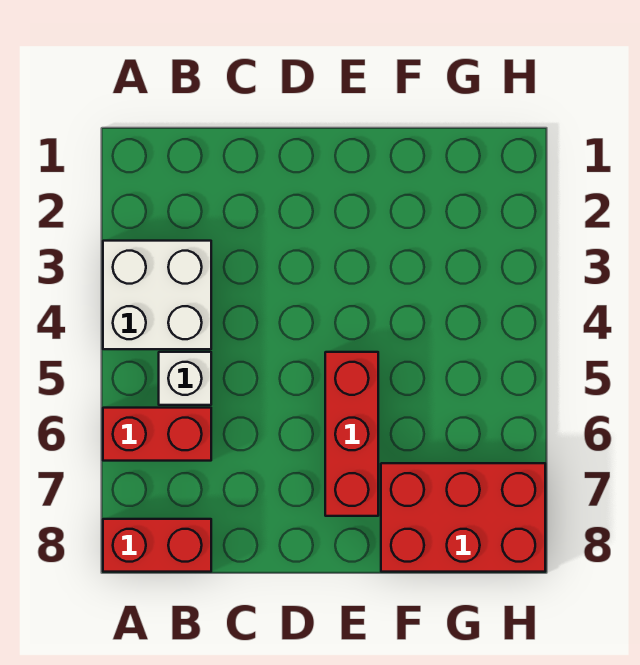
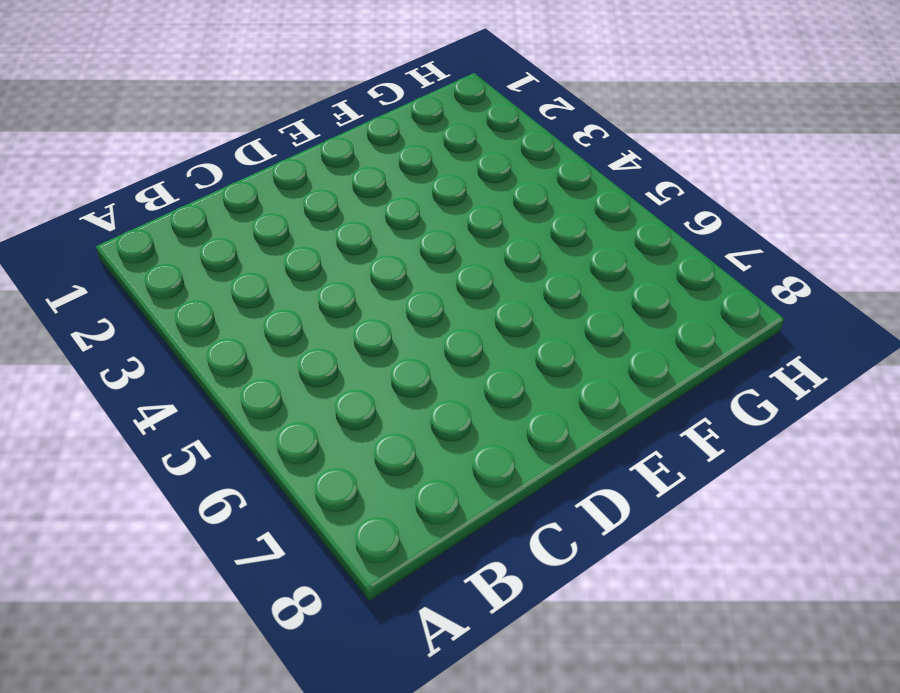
none -> white 2x2 brick [103,241,211,349]
none -> red 1x2 brick [103,408,211,461]

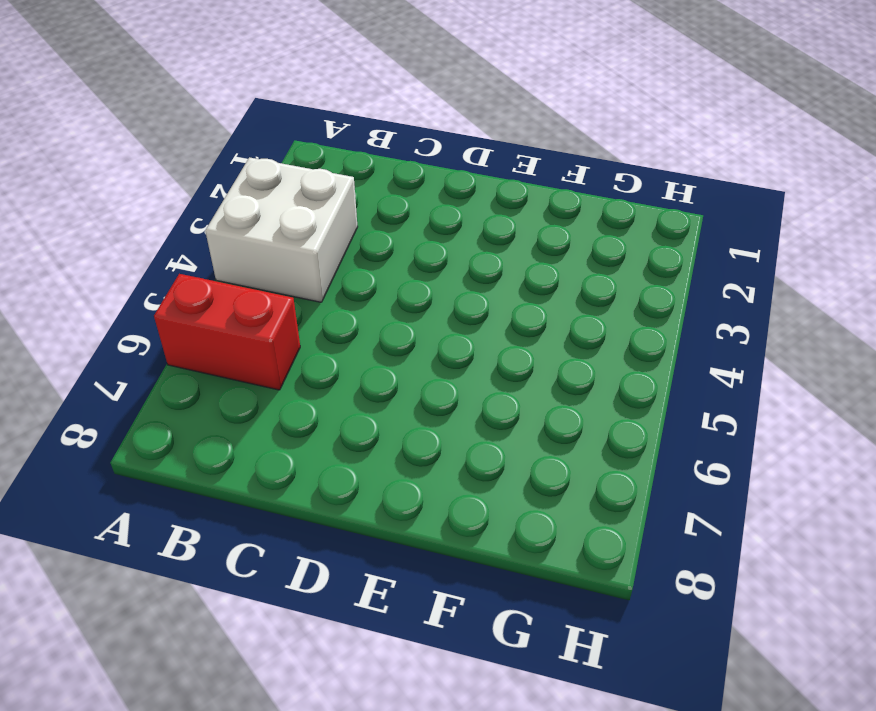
none -> red 1x2 brick [103,519,211,572]
none -> white 1x1 brick [159,352,211,405]

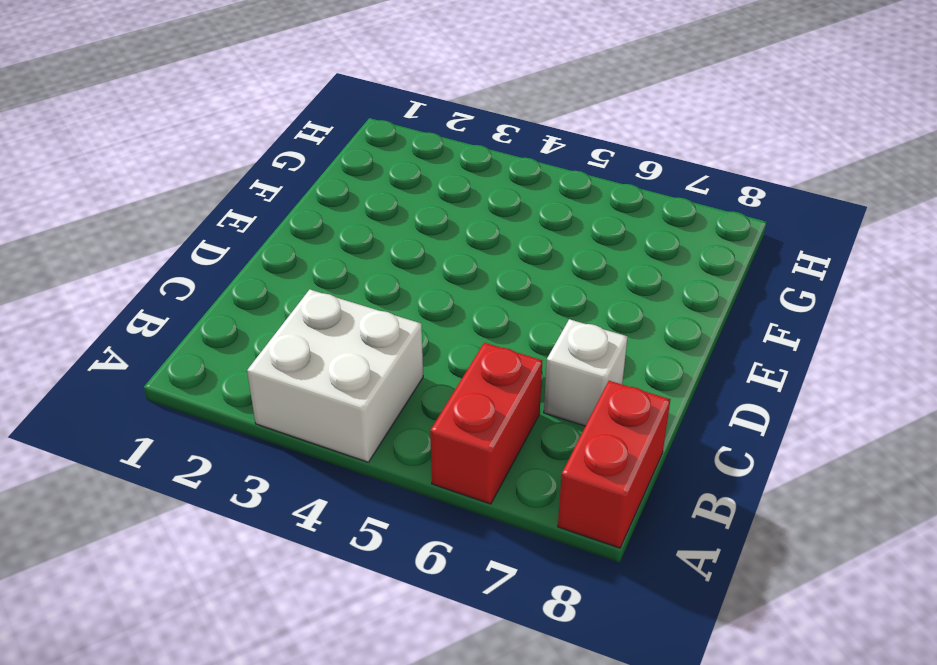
white 1x1 brick [544,319,627,426] -> white 1x1 brick moved to [159,352,211,405]
none -> red 1x3 brick [325,352,378,516]
none -> red 2x3 brick [381,463,545,572]

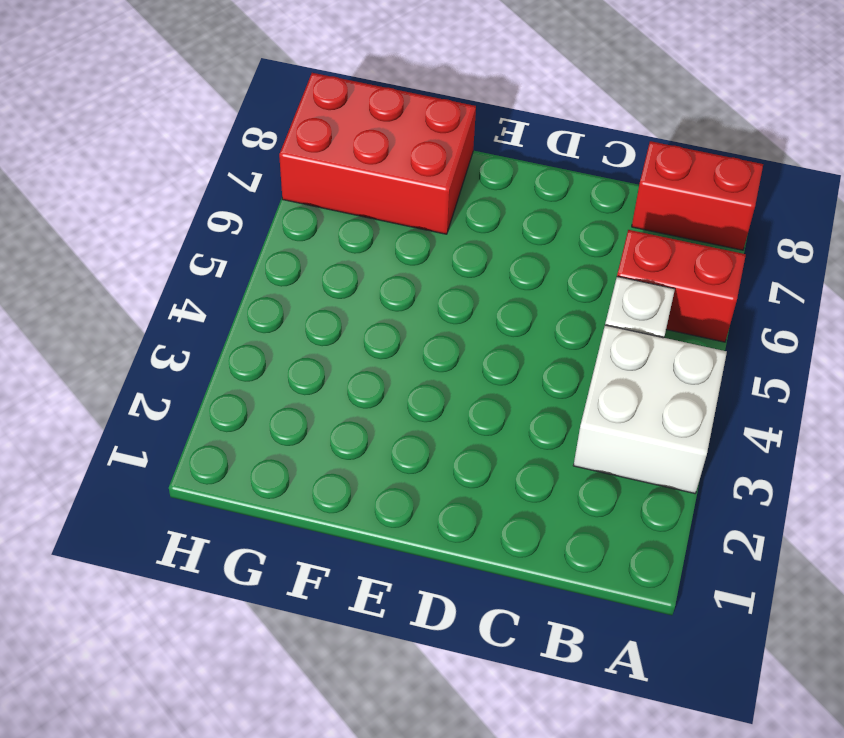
none -> red 1x3 brick [325,352,378,516]

